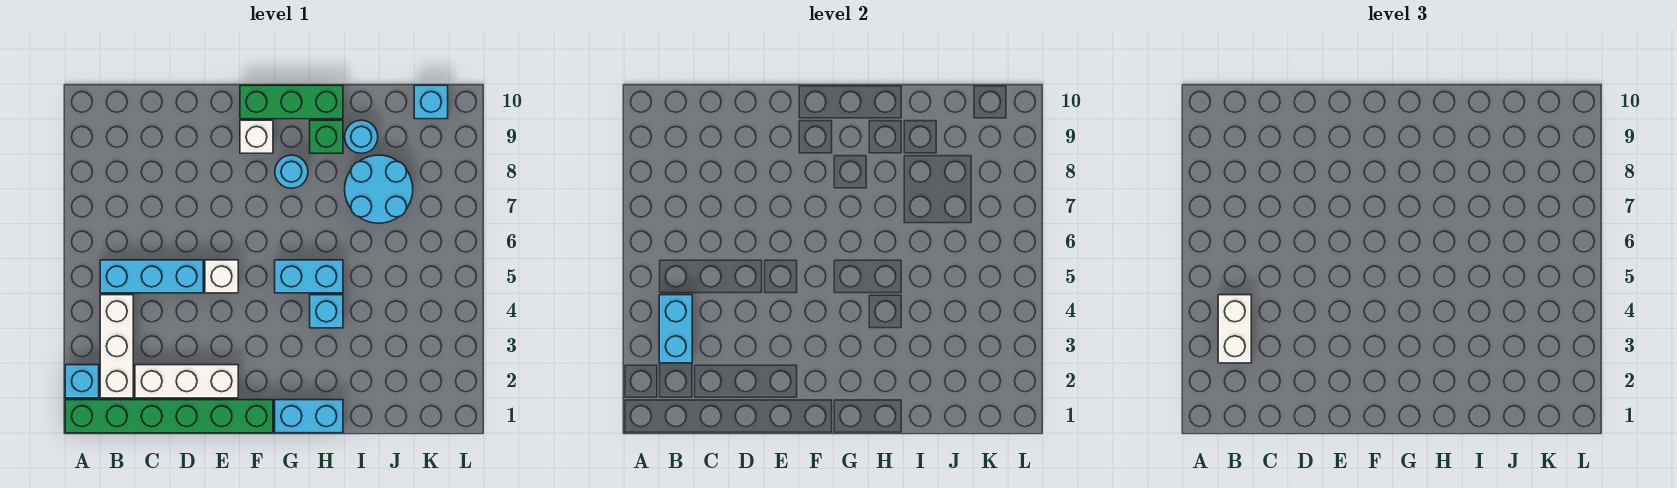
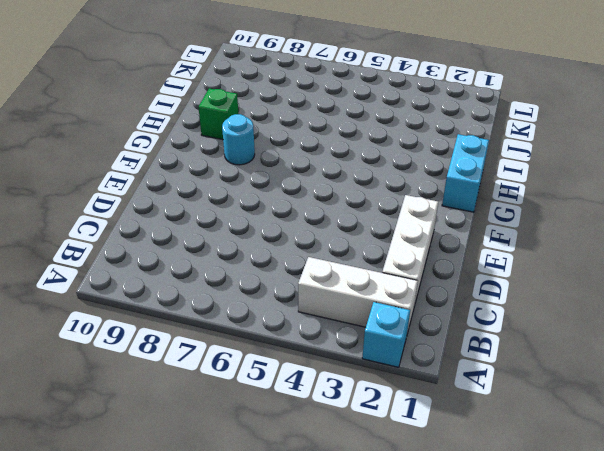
none -> green 1x6 brick [65,400,273,433]
none -> cyan 1x3 brick [100,260,203,293]
none -> white 1x1 brick [205,260,238,293]

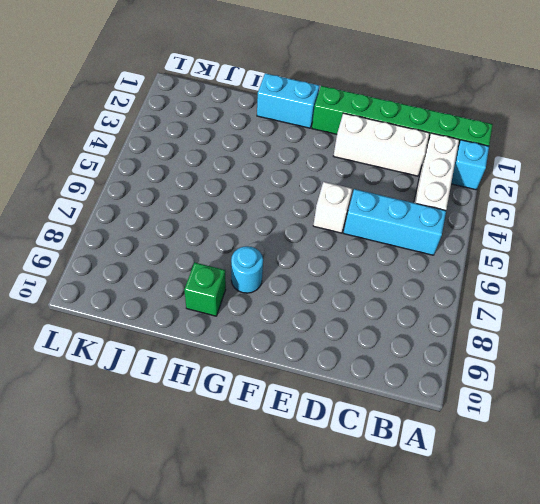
none -> white 1x1 brick [240,120,273,153]
none -> green 1x3 brick [240,85,343,119]
none -> cyan 1x2 brick [275,260,343,293]

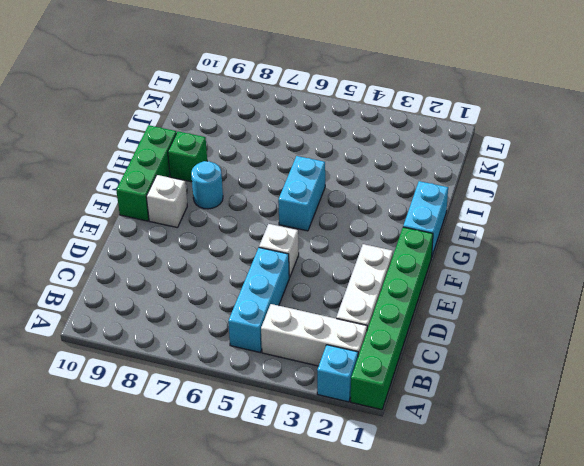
none -> cyan 1x1 brick [310,295,343,328]
none -> cyan 2x2 round brick [345,155,413,223]
none -> cyan 1x1 round brick [345,120,378,153]

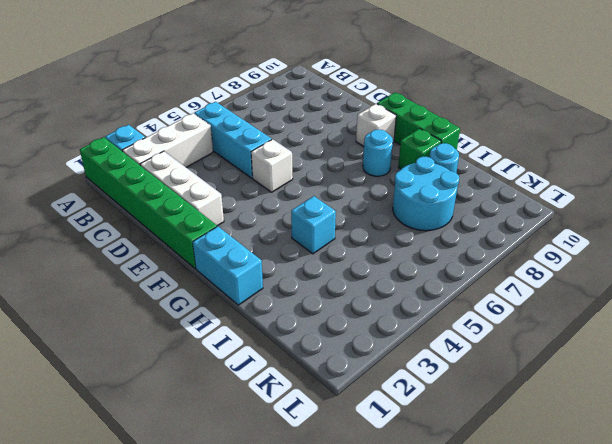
none -> cyan 1x2 brick [275,260,343,293]
none -> cyan 1x1 brick [414,85,448,119]
none -> cyan 1x2 brick [659,295,692,363]

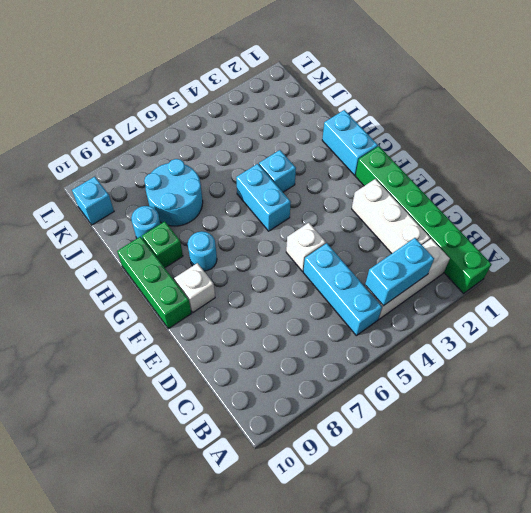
none -> cyan 1x1 brick [65,365,99,398]
none -> white 1x2 brick [1218,295,1251,363]

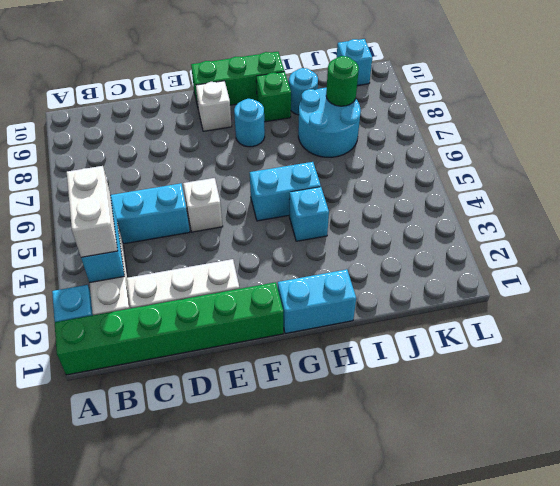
green 1x1 round brick [326,56,359,106] -> none

